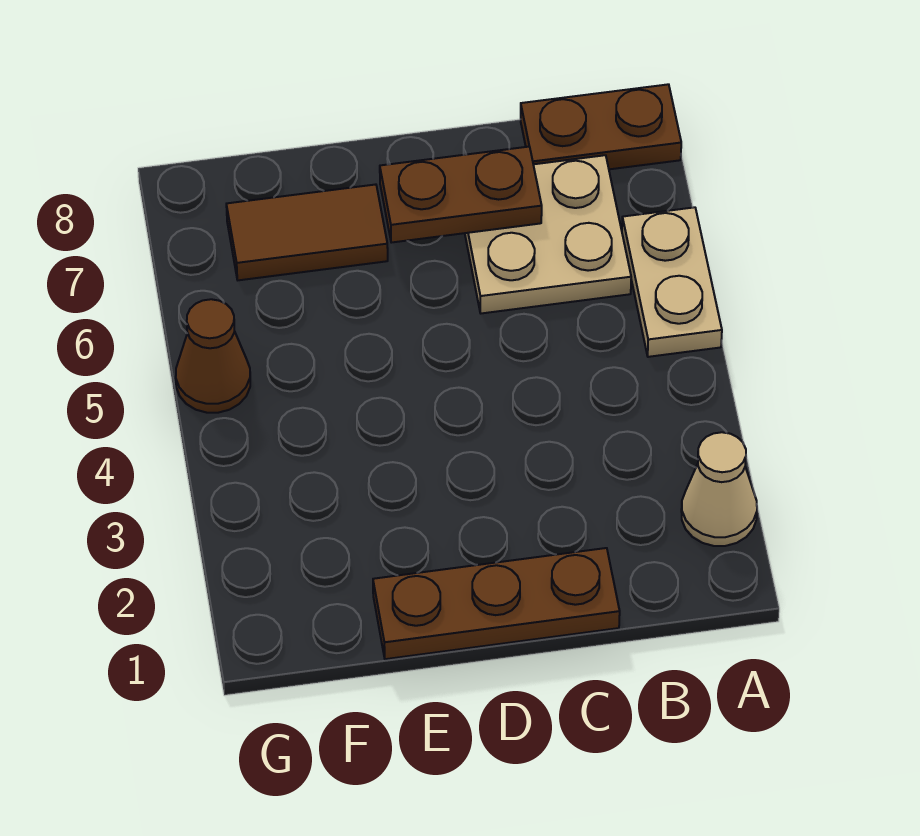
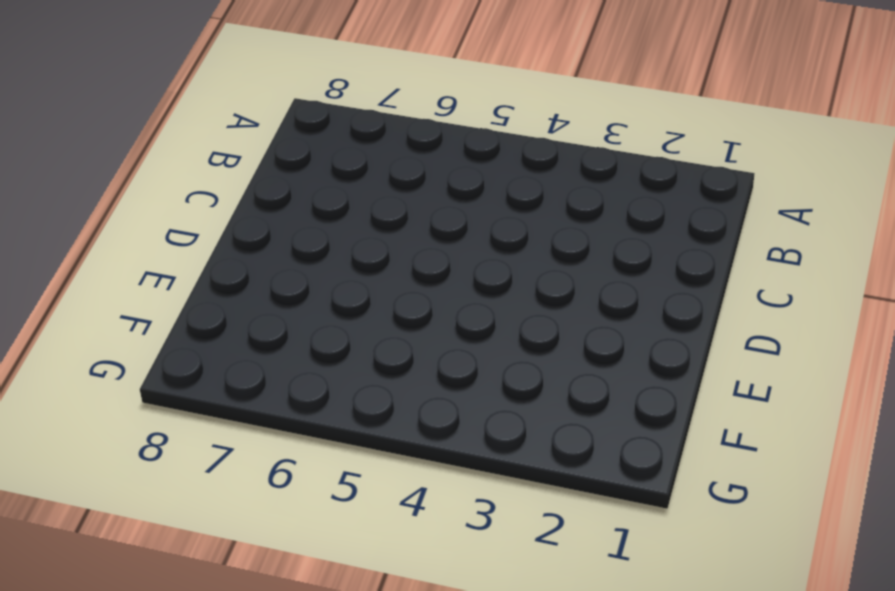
none -> tan 1x1 cone [681,432,757,546]
none -> tan 1x2 plate [622,207,722,357]

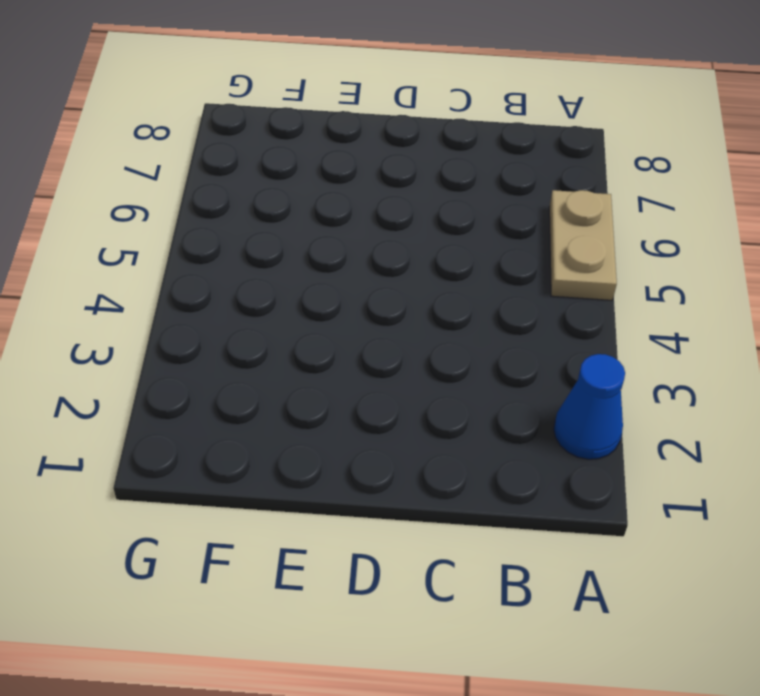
blue 1x1 cone [554,354,625,459] -> tan 1x1 cone [681,432,757,546]
none -> brown 1x2 plate [521,84,681,169]
none -> tan 2x2 plate [465,155,631,313]

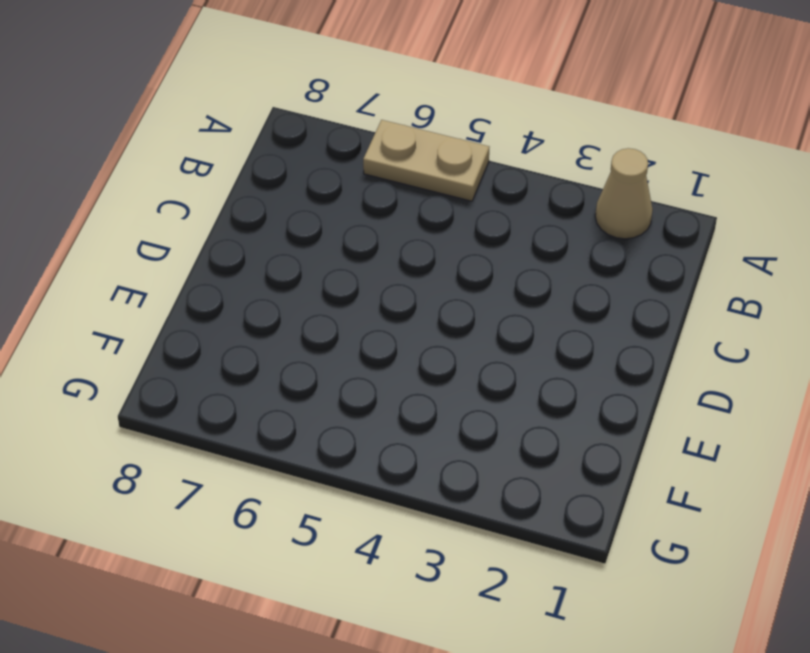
none -> brown 1x2 plate [521,84,681,169]
none -> tan 2x2 plate [465,155,631,313]

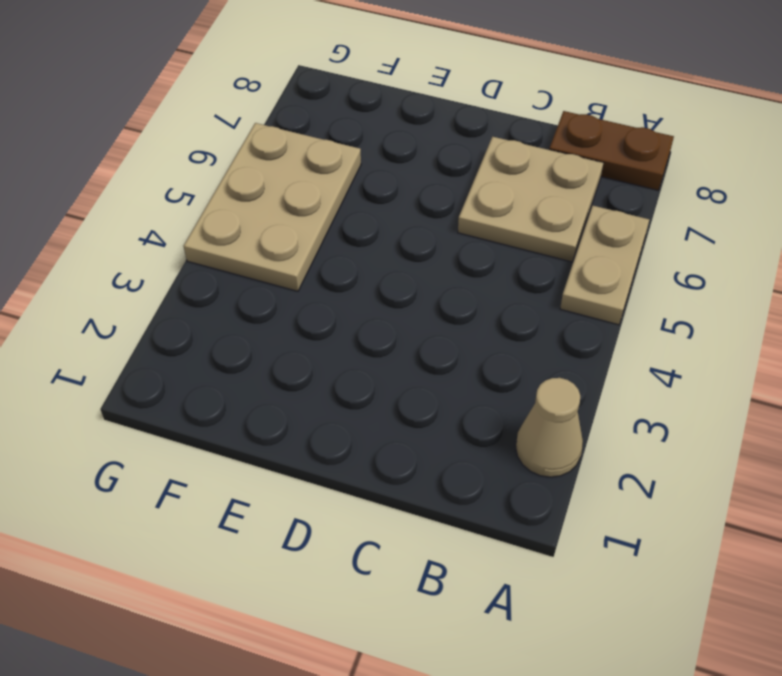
tan 2x3 plate [184,123,361,291] -> brown 1x1 cone [176,299,250,413]
none -> brown 1x3 plate [373,548,620,659]
none -> brown 1x2 tile [226,184,388,280]

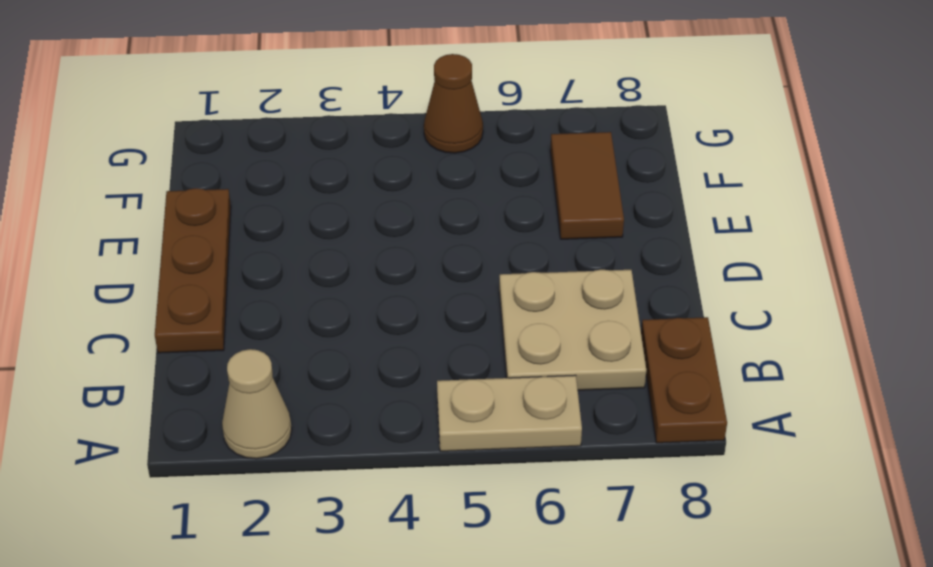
none -> brown 1x2 plate [380,147,542,243]

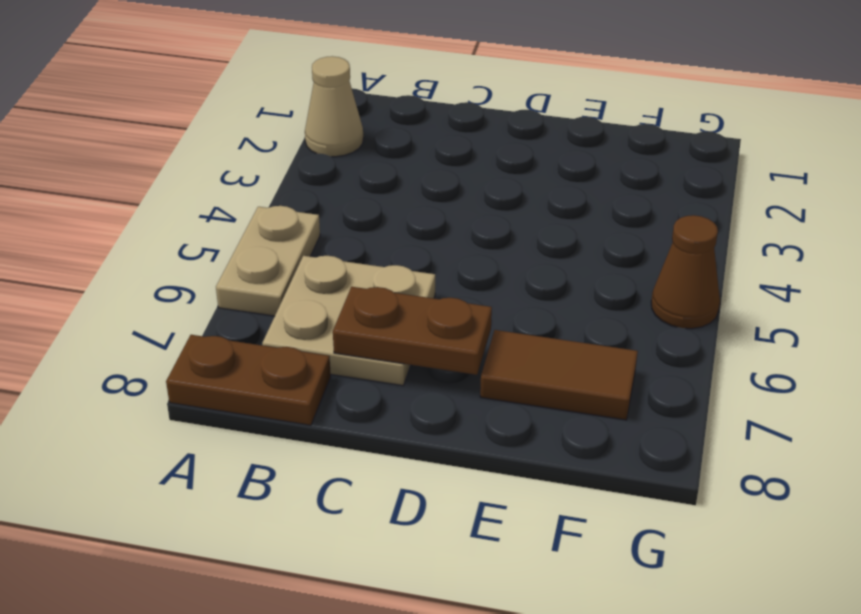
none -> brown 1x3 plate [373,548,620,659]

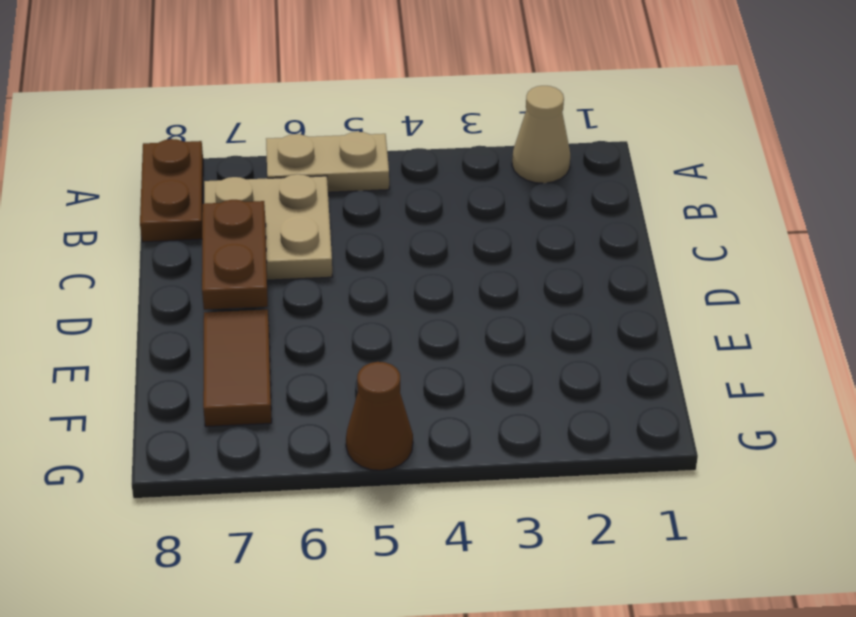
none -> brown 1x3 plate [373,548,620,659]

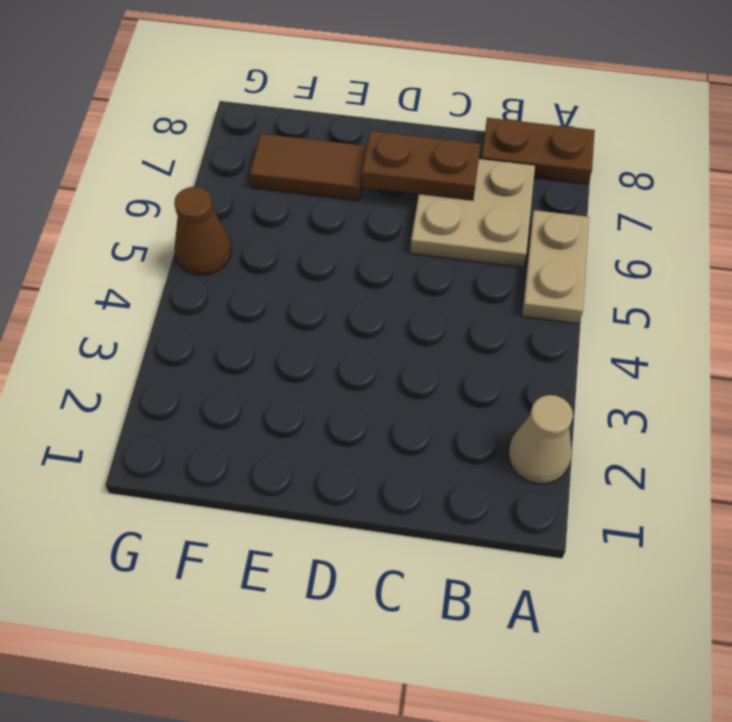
none -> brown 1x3 plate [373,548,620,659]

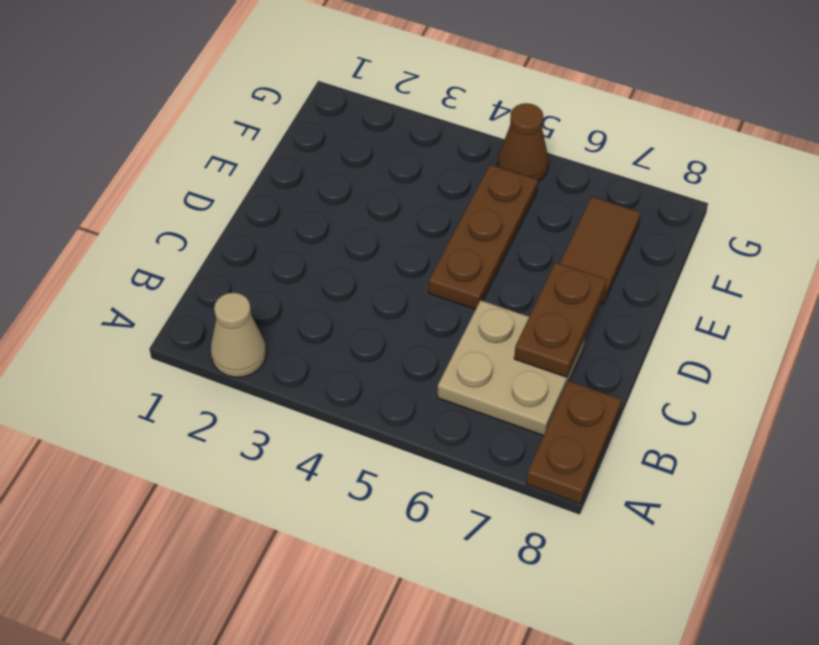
brown 1x3 plate [429,164,538,309] -> brown 1x3 plate moved to [373,548,620,659]
none -> tan 1x2 plate [622,207,722,357]

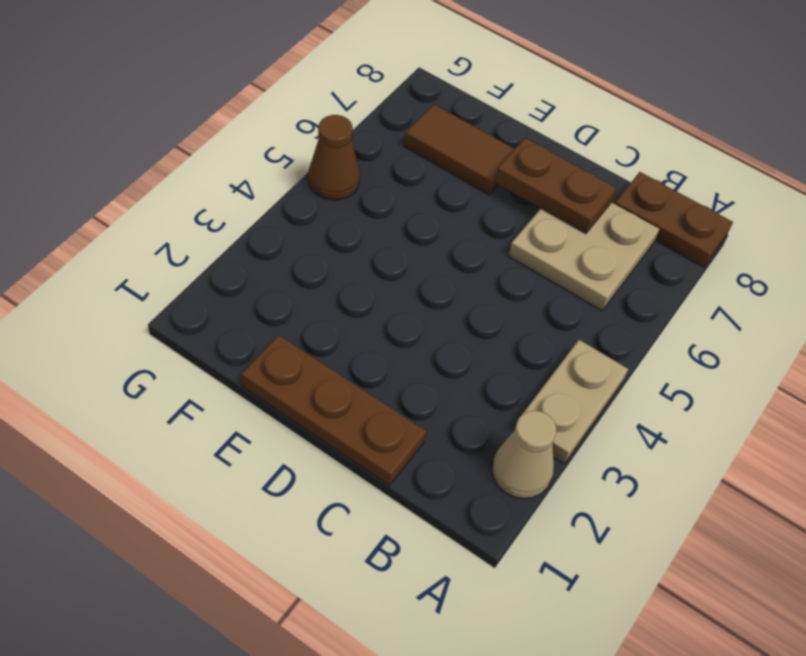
tan 1x2 plate [522,340,628,464] -> tan 1x2 plate moved to [622,207,722,357]

